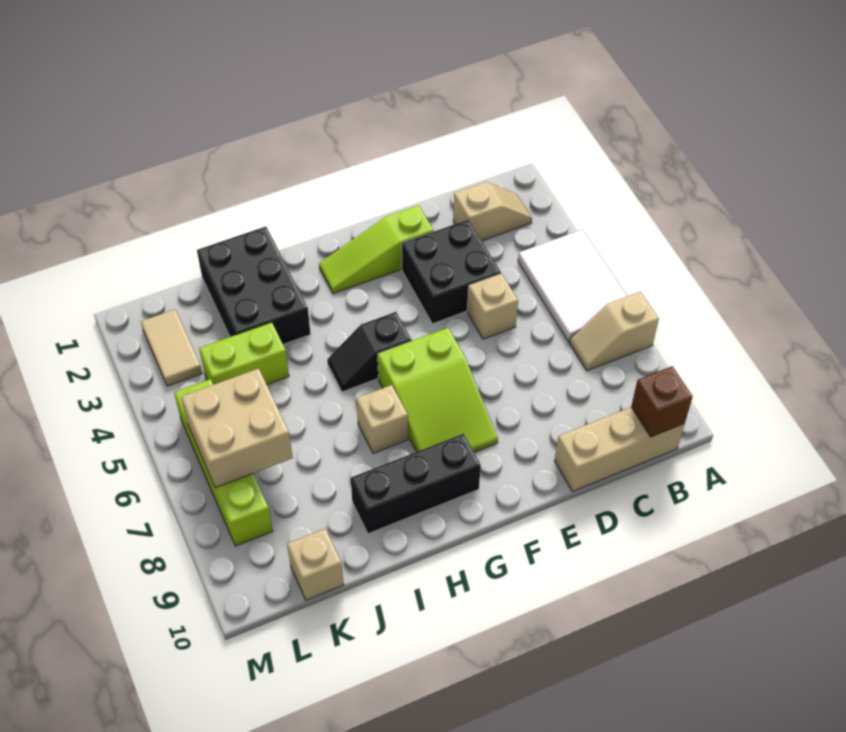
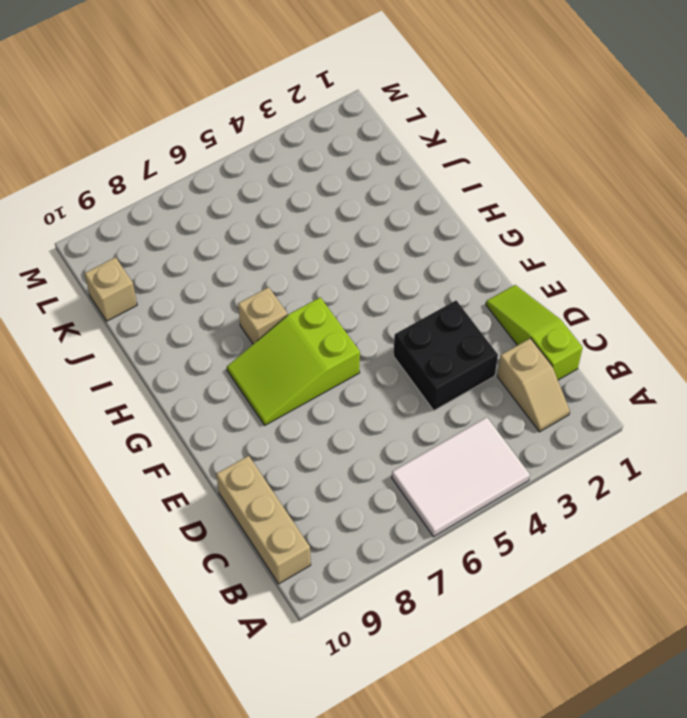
lime 1x3 slope [486,285,583,380] -> lime 1x3 slope moved to [319,205,434,294]
none -> tan 1x2 slope [569,292,659,371]
none -> tan 1x1 brick [467,274,518,339]
none -> black 1x2 slope [327,312,412,392]

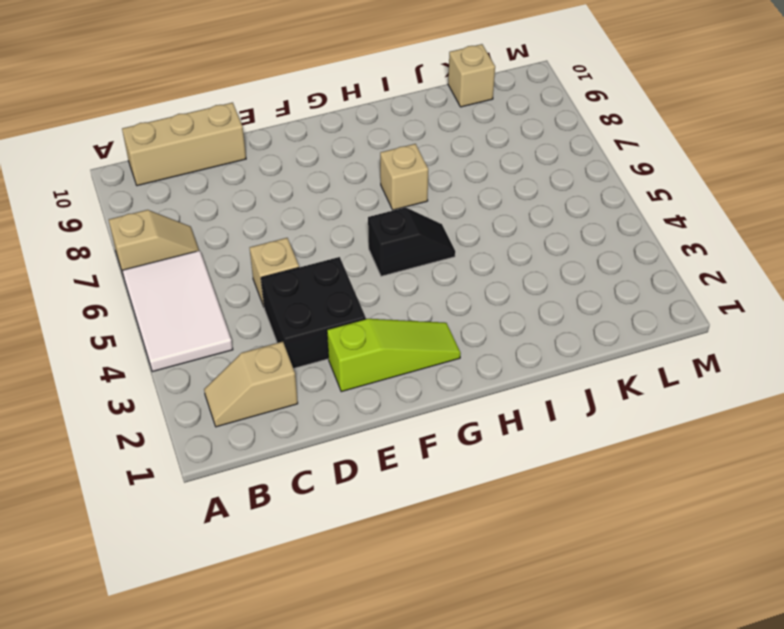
none -> lime 2x3 slope [378,328,498,452]
none -> black 1x3 brick [351,434,481,534]
none -> black 2x3 brick [197,227,311,344]

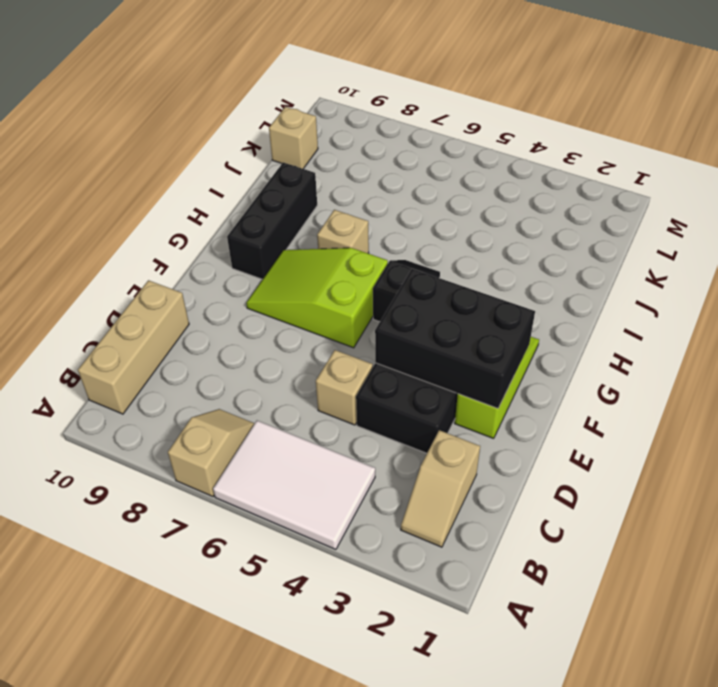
black 2x3 brick [375,269,535,408] -> black 2x3 brick moved to [197,227,311,344]
none -> lime 1x2 brick [199,322,289,385]
none -> tan 1x2 tile [141,309,202,386]
none -> lime 1x4 brick [174,379,273,546]

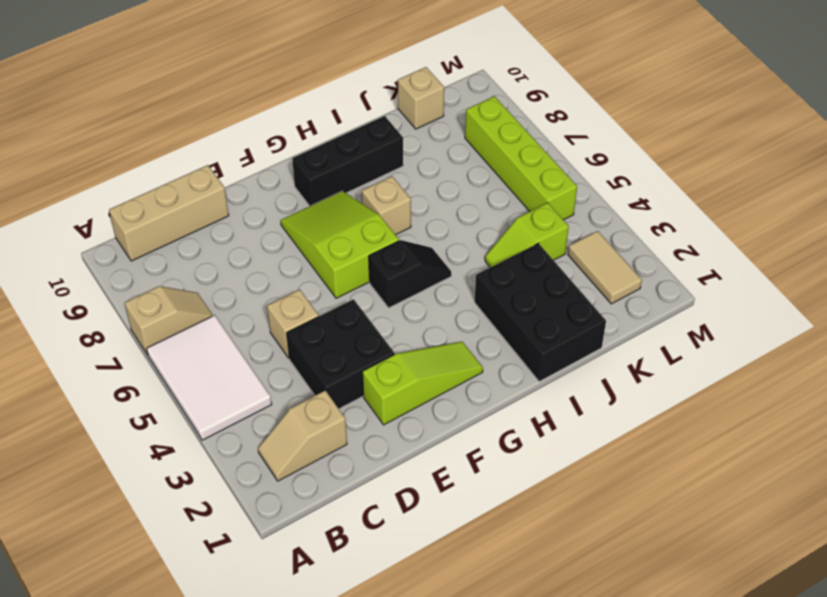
lime 1x2 slope [485,203,569,267] -> lime 1x2 brick [199,322,289,385]
none -> brown 1x1 brick [631,366,693,437]
none -> tan 2x2 brick [181,368,293,488]

